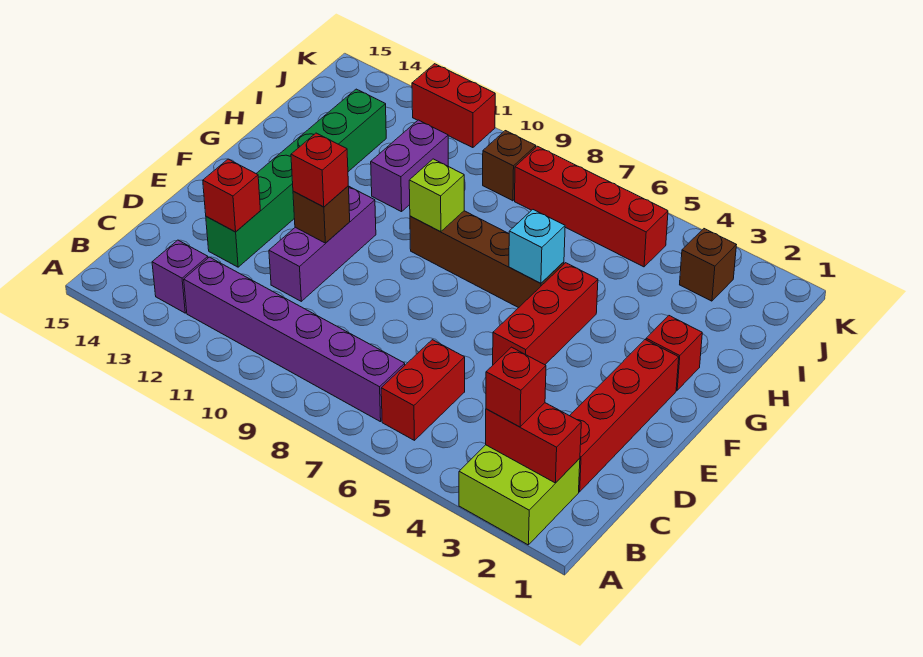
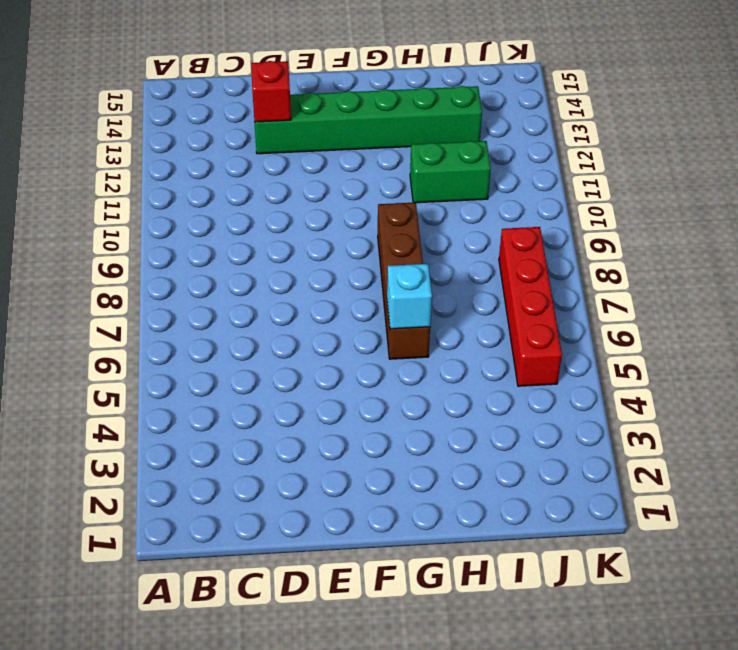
green 1x2 brick [410,141,491,203] -> purple 1x2 brick [371,120,448,212]
none -> lime 2x2 brick [459,445,580,545]
none -> red 1x2 brick [381,340,465,440]
none -> purple 1x6 brick [184,257,405,422]

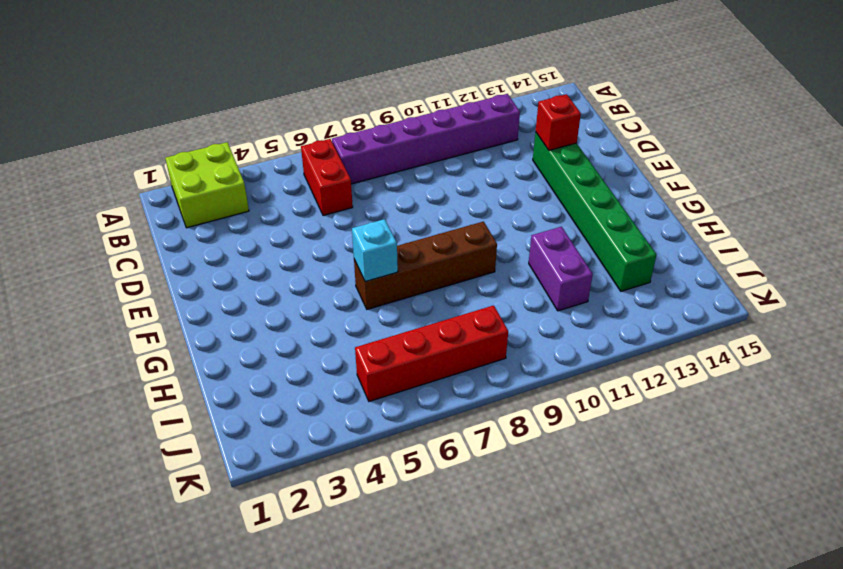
none -> purple 1x1 brick [152,240,208,313]
none -> red 1x4 brick [570,340,679,492]
none -> purple 1x3 brick [269,187,376,301]

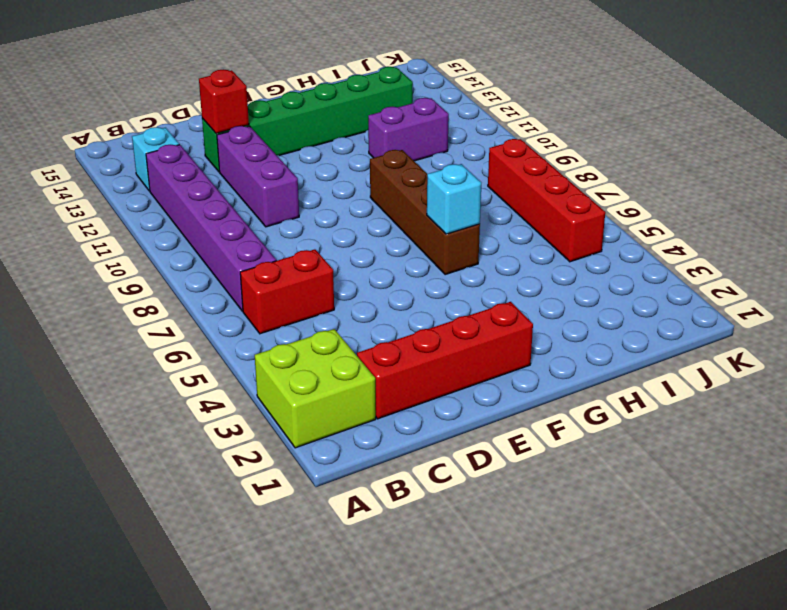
cyan 1x1 brick [132,127,179,191] -> purple 1x1 brick [152,240,208,313]
purple 1x3 brick [217,126,299,227] -> purple 1x3 brick turned to [269,187,376,301]
none -> red 1x3 brick [493,263,598,365]
none -> red 1x1 brick [646,316,702,390]
none -> brown 1x1 brick [680,229,736,301]

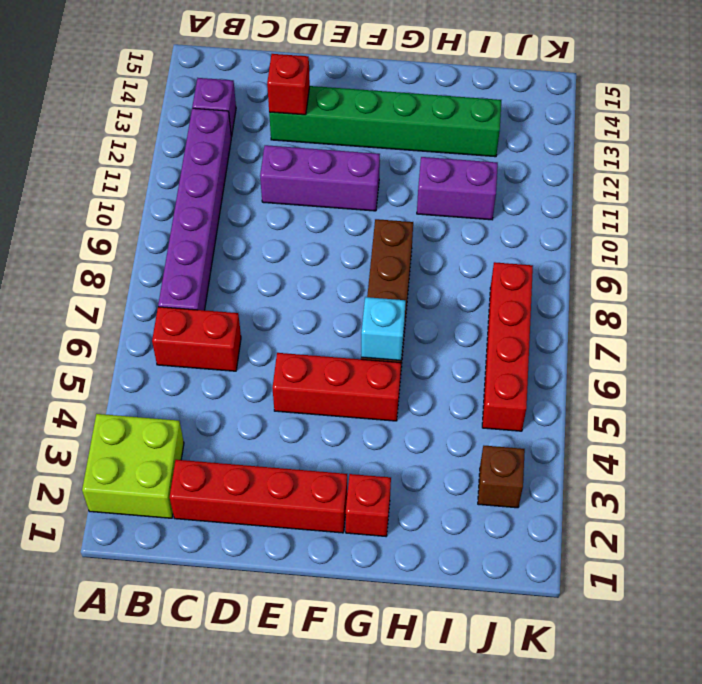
none -> brown 1x1 brick [483,131,536,201]
none -> red 1x2 brick [412,64,495,148]
none -> red 1x2 brick [486,403,581,483]

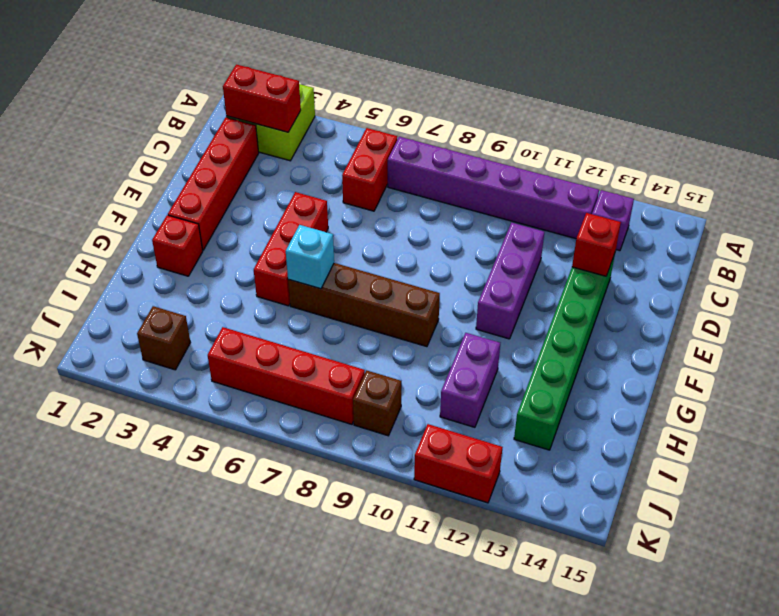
none -> brown 1x1 brick [293,186,350,243]
none -> lime 1x1 brick [409,159,464,232]
none -> red 1x1 brick [486,347,546,427]

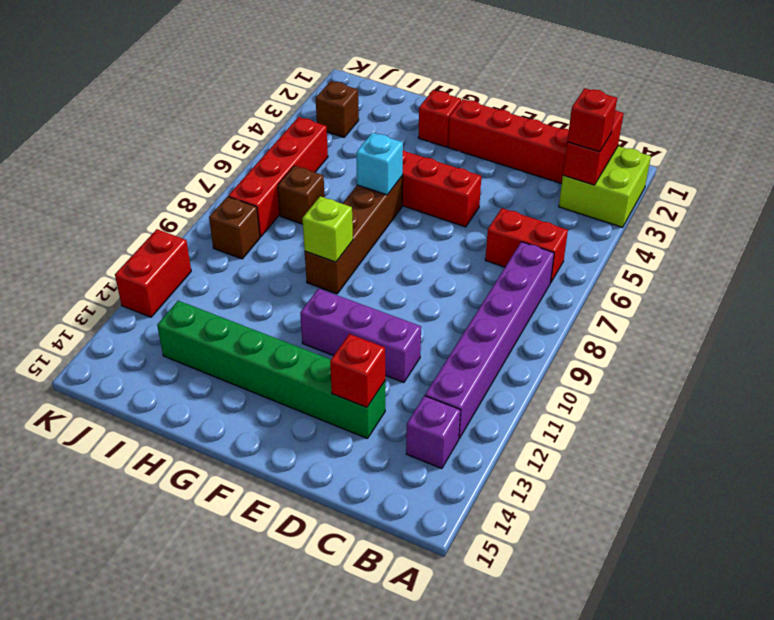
brown 1x1 brick [278,166,325,224] -> brown 1x1 brick moved to [293,186,350,243]
none -> purple 1x2 brick [371,120,448,212]
none -> red 1x1 brick [291,133,348,207]

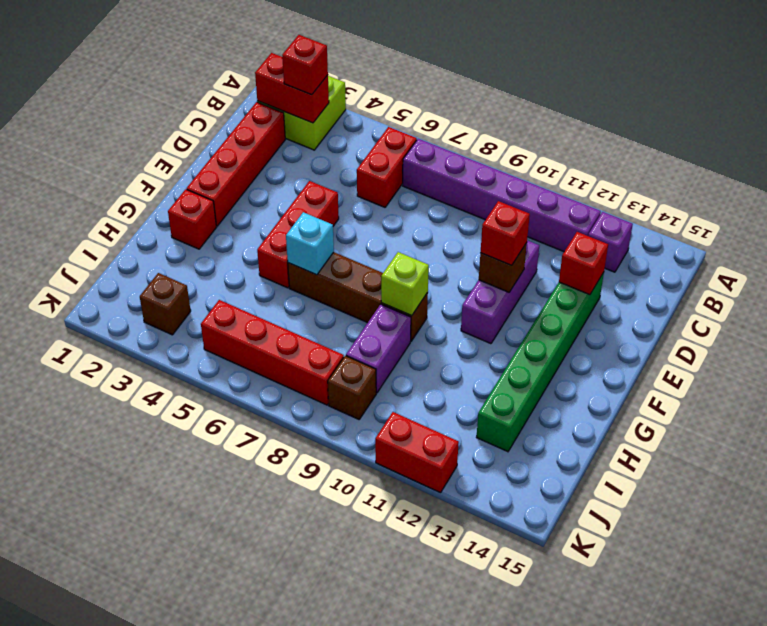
purple 1x2 brick [346,304,411,393] -> purple 1x2 brick moved to [371,120,448,212]

